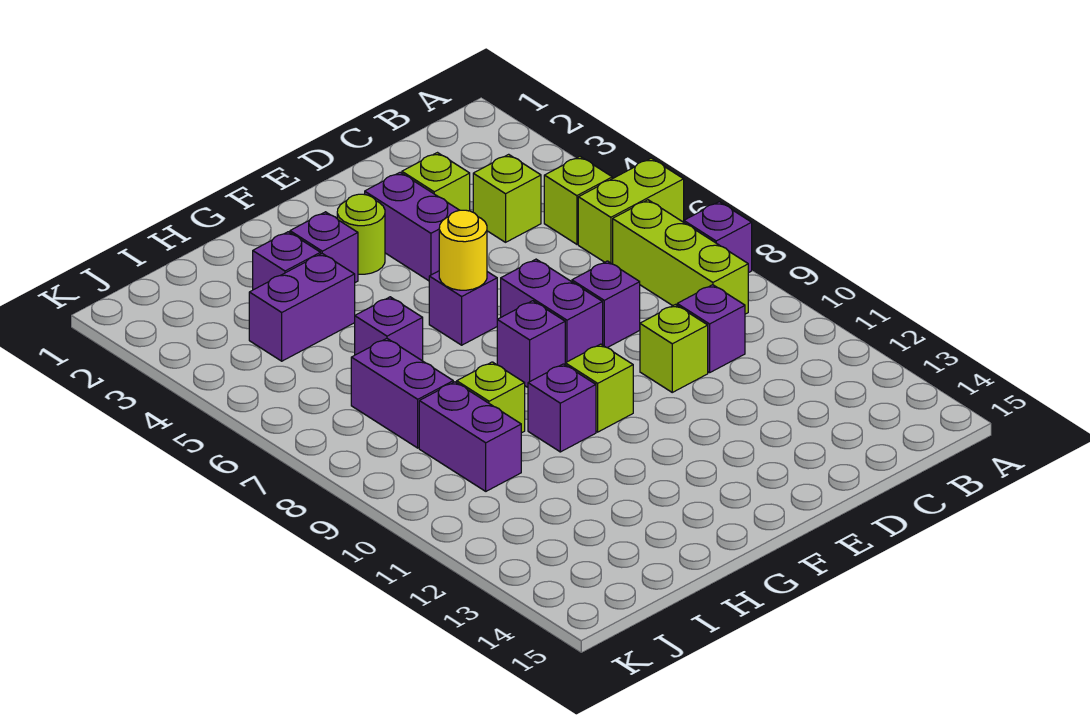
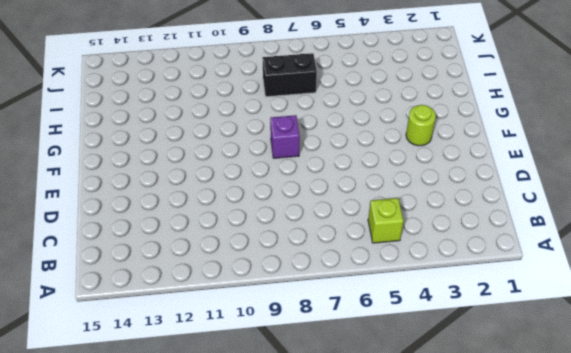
black 1x2 brick [262,53,317,97] -> purple 1x2 brick [351,339,453,448]
none -> lime 1x2 brick [578,158,684,264]
none -> purple 1x1 brick [684,202,752,273]
none -> lime 1x3 brick [613,200,748,314]

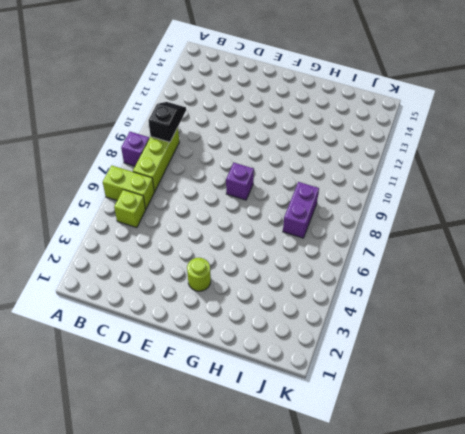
black 1x2 slope [148,102,186,142] -> none
none -> lime 1x1 brick [473,154,541,242]
none -> purple 1x1 brick [677,285,745,373]
none -> lime 1x1 brick [402,153,470,211]

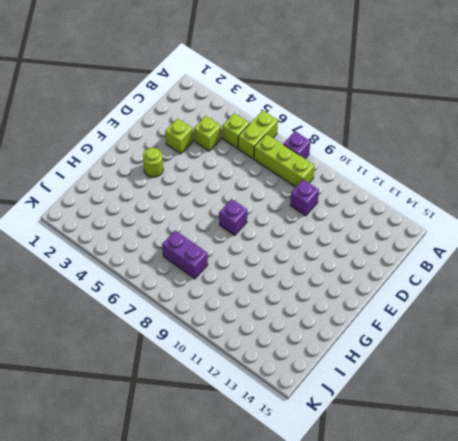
none -> purple 1x1 brick [572,261,640,348]
none -> lime 1x1 brick [640,305,708,392]
none -> purple 1x2 brick [365,172,459,281]

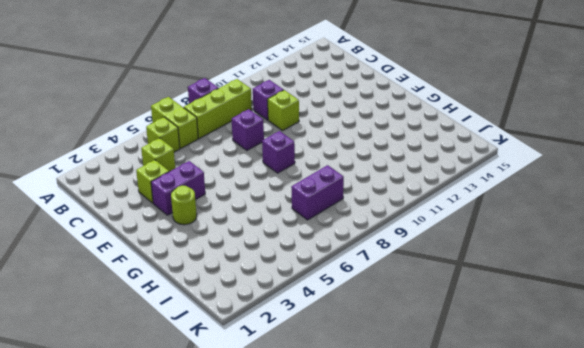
none -> purple 1x2 brick [501,259,603,363]
none -> purple 1x1 brick [429,271,498,345]
none -> lime 1x1 brick [565,344,633,432]

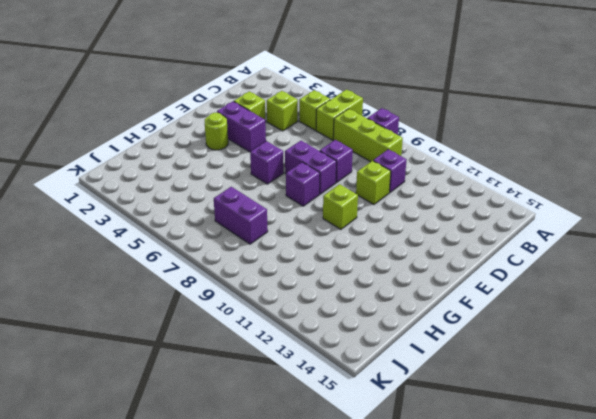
none -> purple 1x1 brick [290,212,358,283]
none -> purple 1x1 brick [528,364,596,452]
none -> purple 1x1 brick [253,232,321,290]

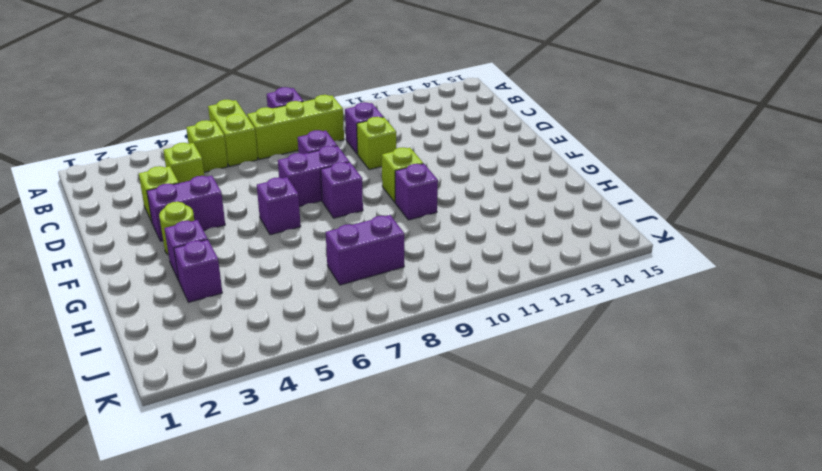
none -> purple 1x2 brick [249,254,355,361]
none -> purple 1x1 brick [355,297,423,361]
none -> lime 1x1 brick [457,362,525,433]

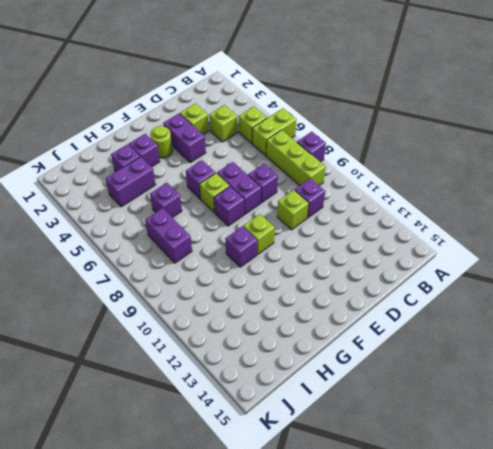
lime 1x1 brick [200,173,230,212] -> lime 1x1 brick moved to [457,362,525,433]
none -> purple 1x2 brick [419,382,521,491]
none -> yellow 1x1 round brick [439,210,487,290]

